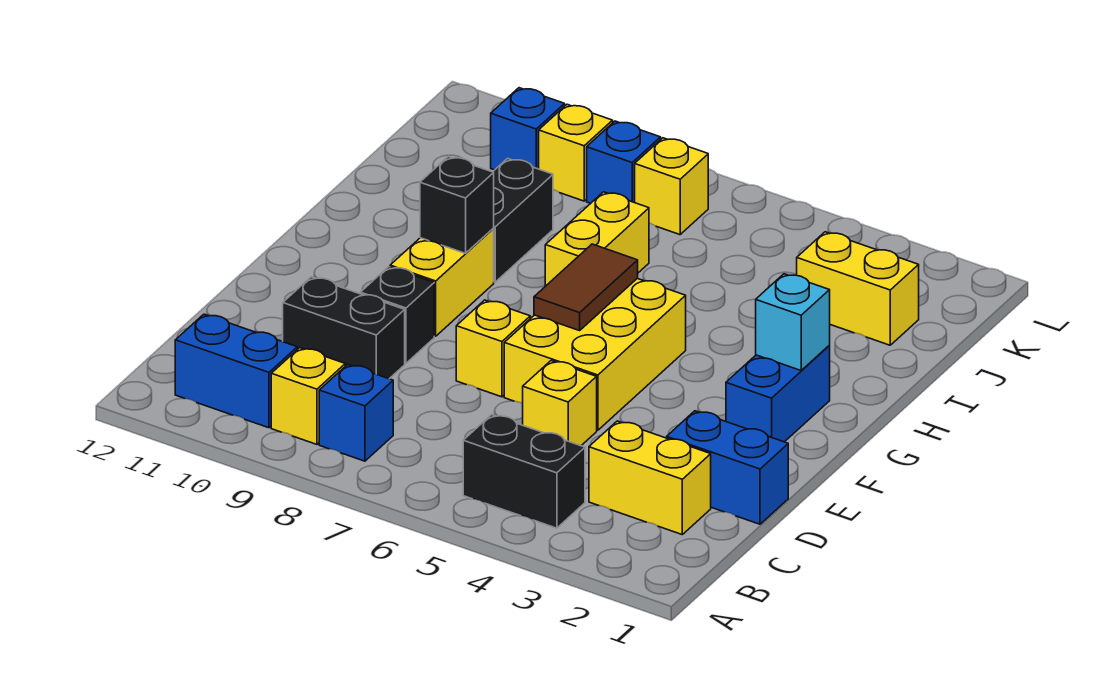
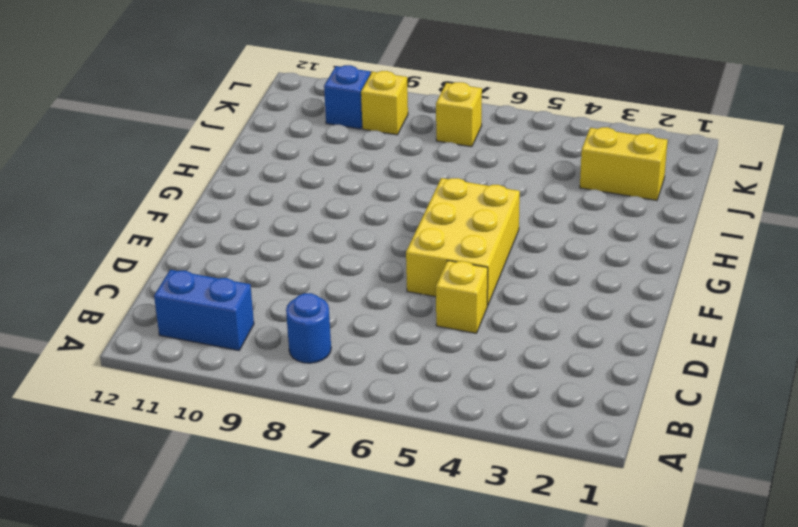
blue 1x1 round brick [286,293,331,363] -> blue 1x1 brick [319,364,393,461]
none -> black 1x2 brick [463,415,585,528]
none -> yellow 1x1 brick [271,348,345,444]
none -> yellow 1x2 brick [589,421,711,534]

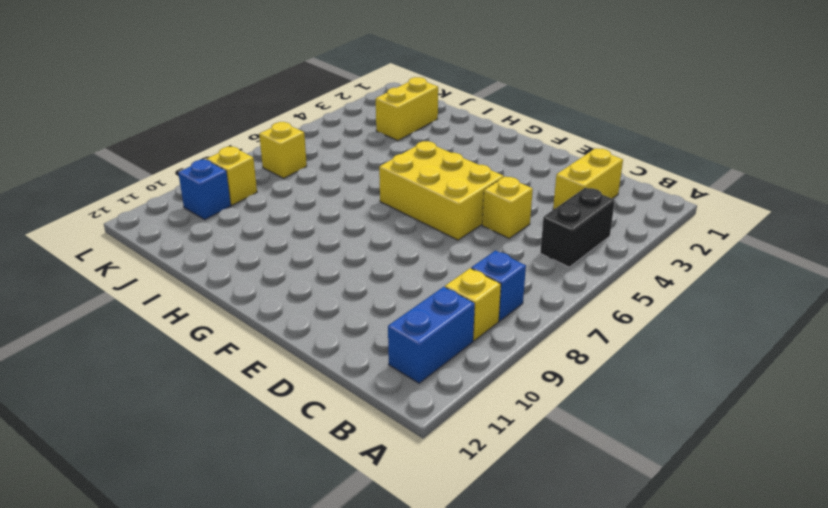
none -> blue 1x2 brick [667,411,788,524]
none -> black 1x2 brick [283,277,405,379]
none -> yellow 1x1 brick [456,300,530,397]

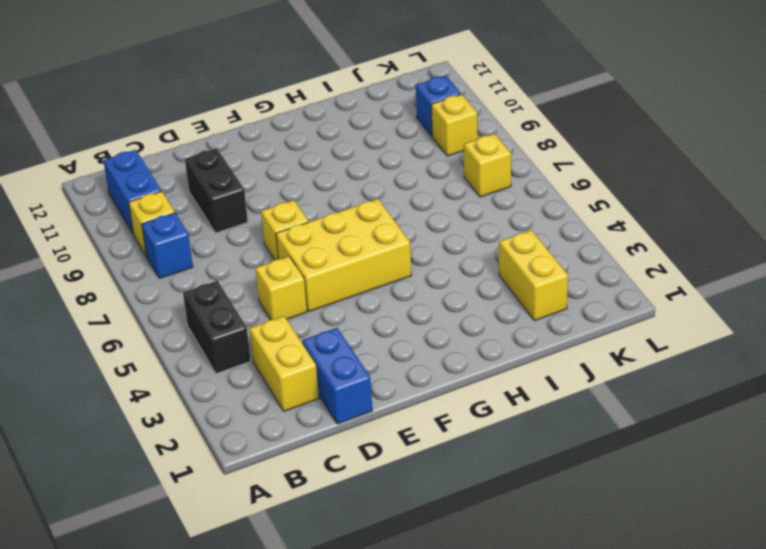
none -> black 1x1 brick [360,267,434,363]
none -> blue 1x2 brick [726,346,830,442]
none -> yellow 1x2 brick [390,229,494,336]

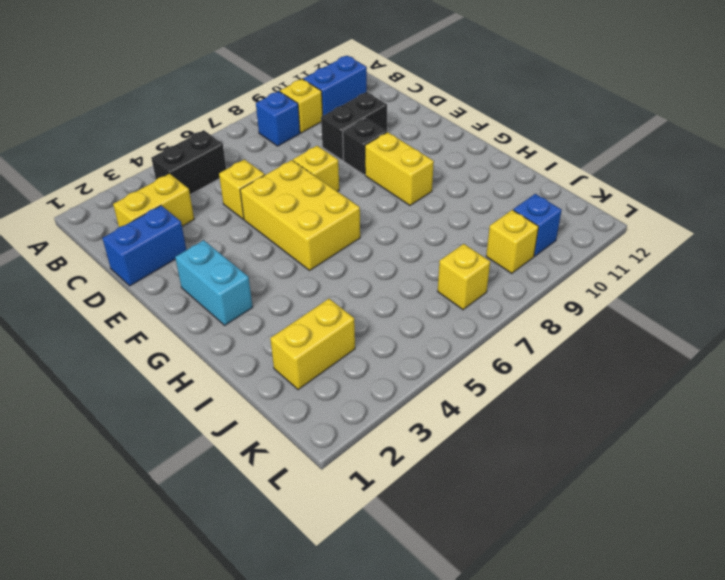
cyan 1x2 brick [175,240,253,325] -> blue 1x2 brick [726,346,830,442]
none -> yellow 1x2 brick [545,192,649,286]
none -> black 1x2 brick [493,158,553,282]
none -> blue 1x1 brick [587,121,661,203]

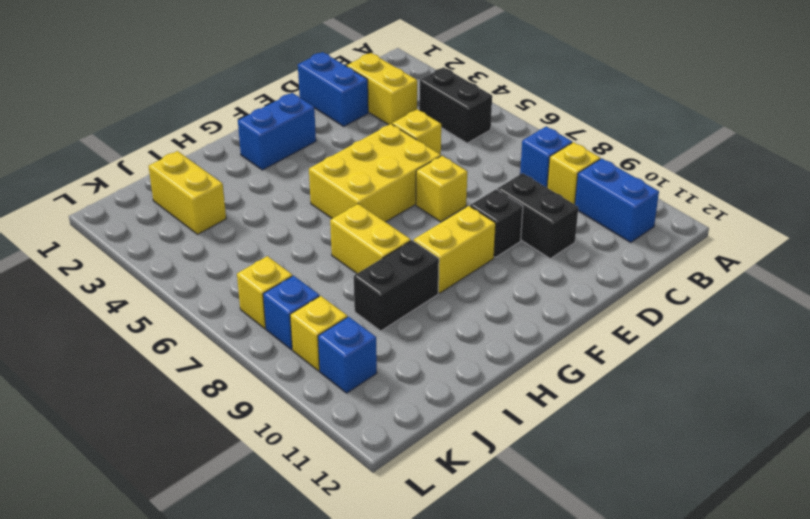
yellow 1x2 brick [330,204,411,273] -> yellow 1x2 brick turned to [545,192,649,286]
none -> brown 1x2 tile [534,244,638,331]
none -> cyan 1x1 brick [756,274,830,370]
none -> black 1x1 brick [420,157,494,253]

